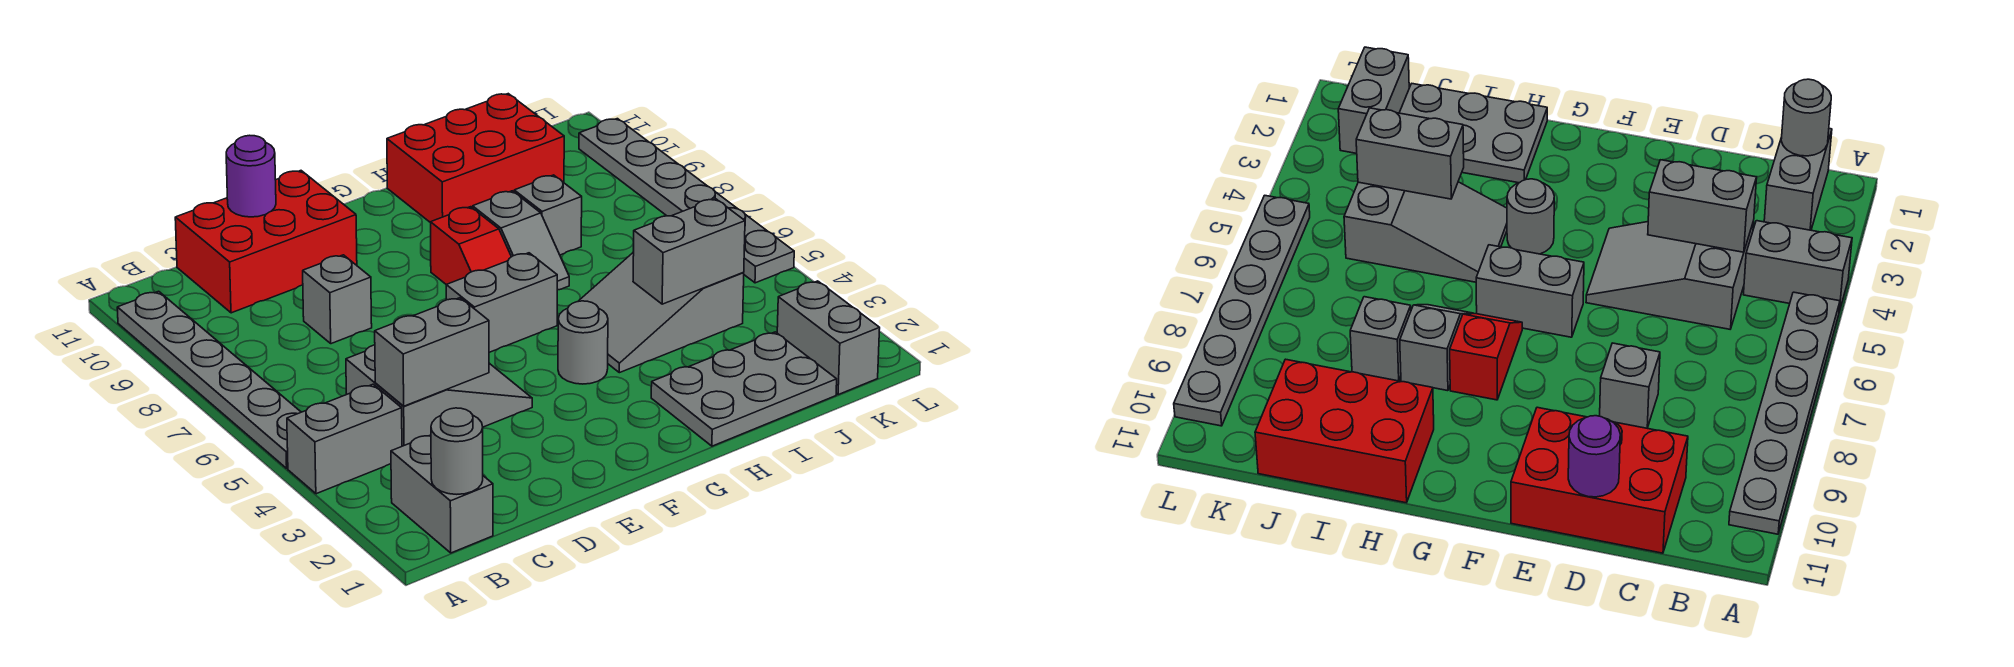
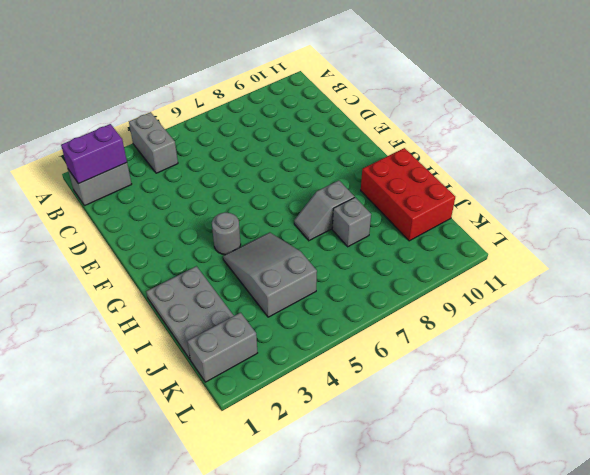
purple 1x2 brick [61,124,127,184] -> grey 1x1 round brick [431,408,483,494]
none -> grey 1x6 plate [117,291,301,468]
none -> grey 2x3 slope [346,345,532,446]
none -> red 2x3 brick [175,171,357,313]

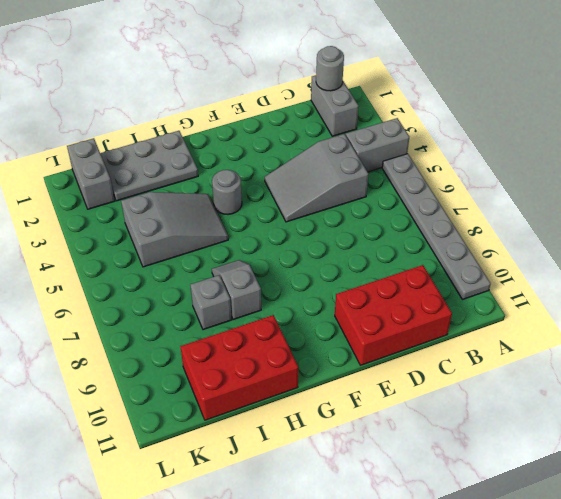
none -> grey 1x1 brick [303,255,372,344]
none -> grey 1x2 brick [446,253,557,352]
none -> red 1x2 slope [431,207,511,285]

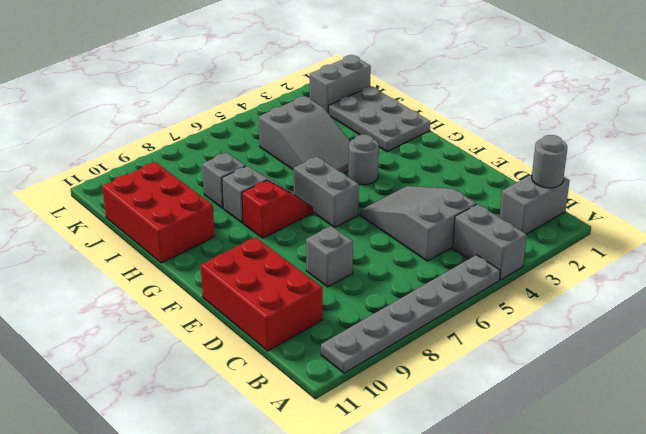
none -> grey 1x6 plate [579,119,794,283]
none -> grey 1x2 brick [375,298,489,406]
none -> purple 1x1 round brick [226,135,276,217]

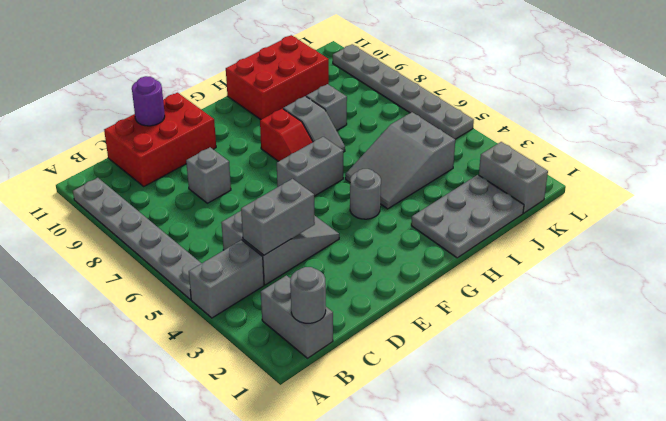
none -> grey 1x2 brick [633,199,745,304]

